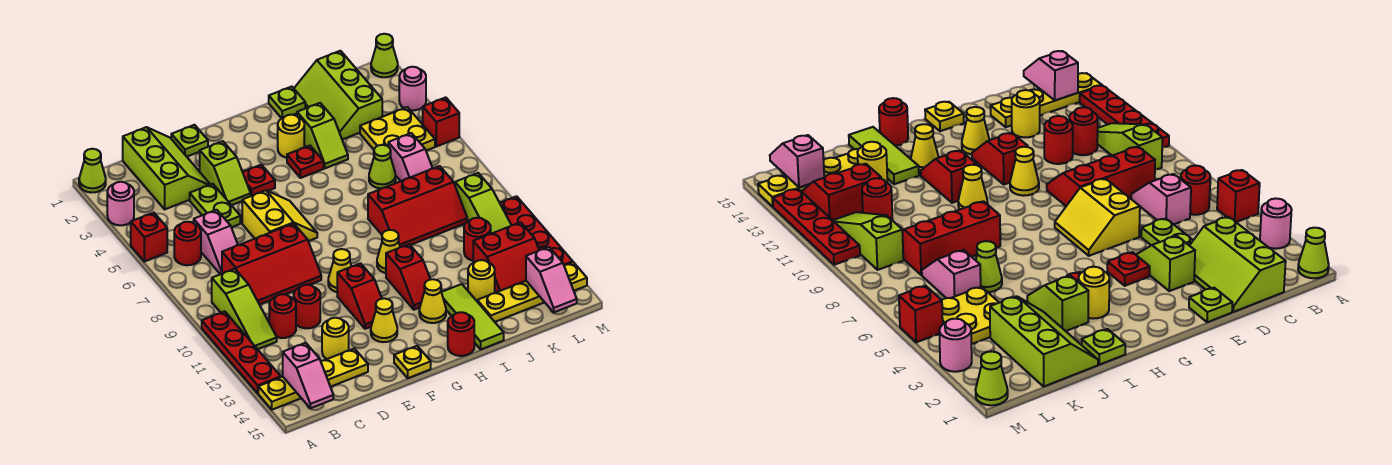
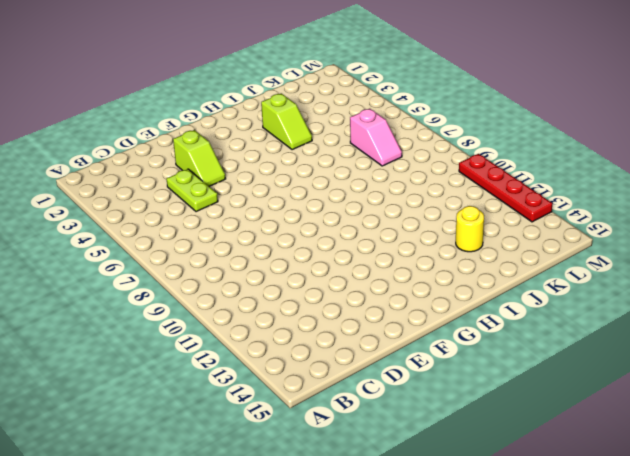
none -> lime 1x1 cone [79,149,106,193]
none -> pink 1x1 round brick [107,182,134,225]
none -> red 1x1 brick [131,213,167,262]
none -> red 1x4 plate [202,311,281,393]

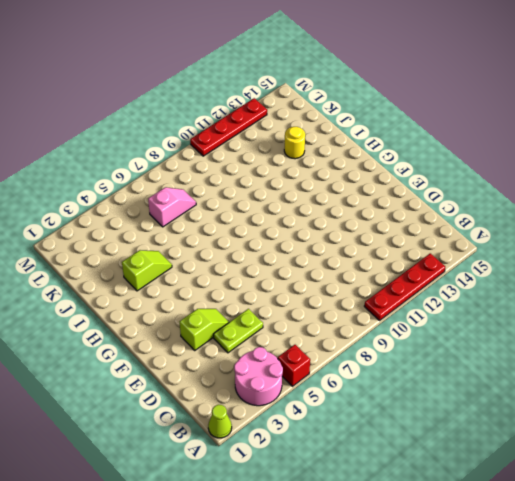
pink 2x2 round brick [234,347,283,406] -> pink 1x1 round brick [107,182,134,225]
none -> yellow 1x4 plate [258,348,368,410]
none -> red 1x1 round brick [174,222,201,265]
none -> lime 1x3 slope [212,269,277,349]
none -> lime 2x3 slope [123,127,210,209]

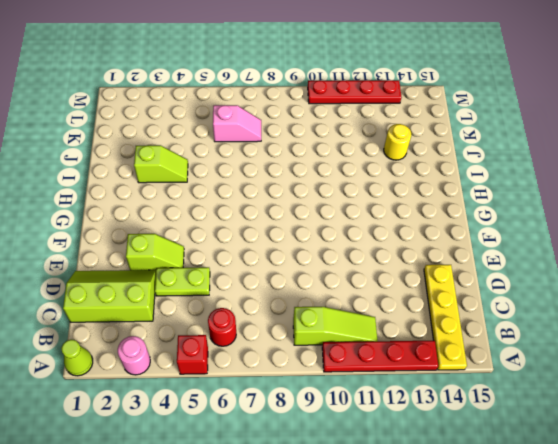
none -> pink 1x2 slope [194,210,238,274]
none -> red 2x3 slope [222,224,321,304]
none -> red 1x1 round brick [269,294,296,338]
none -> red 1x1 round brick [294,285,320,328]

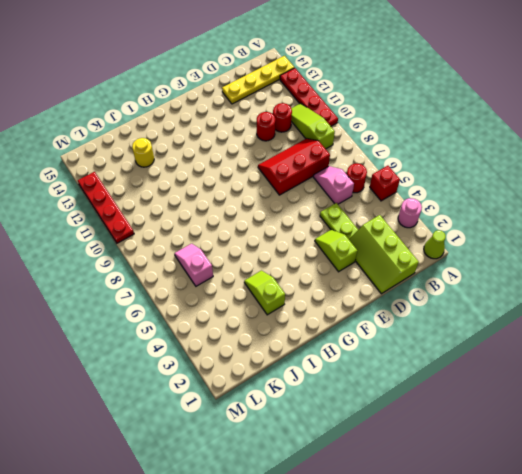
none -> yellow 1x1 round brick [322,318,349,359]
none -> lime 1x1 plate [171,125,208,157]
none -> yellow 2x2 slope [242,190,317,241]
none -> red 1x1 plate [243,165,275,196]

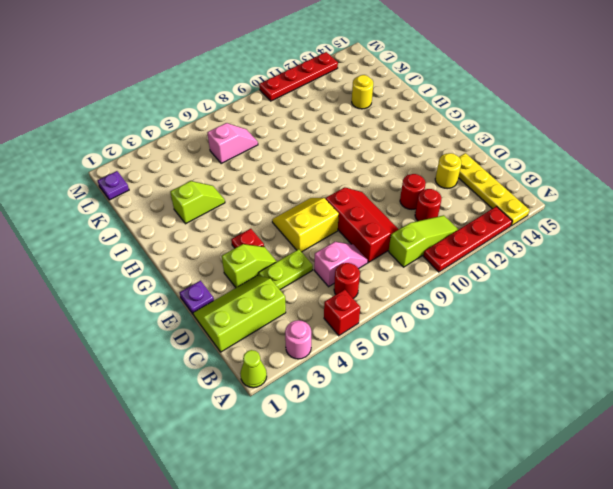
purple 1x1 plate [180,281,214,314] -> lime 1x1 plate [171,125,208,157]
purple 1x1 plate [98,171,129,200] -> none
none -> yellow 1x1 cone [328,249,351,292]
none -> red 1x2 slope [337,263,382,329]
none -> yellow 1x1 cone [371,298,397,342]
none -> yellow 1x1 plate [394,346,431,378]

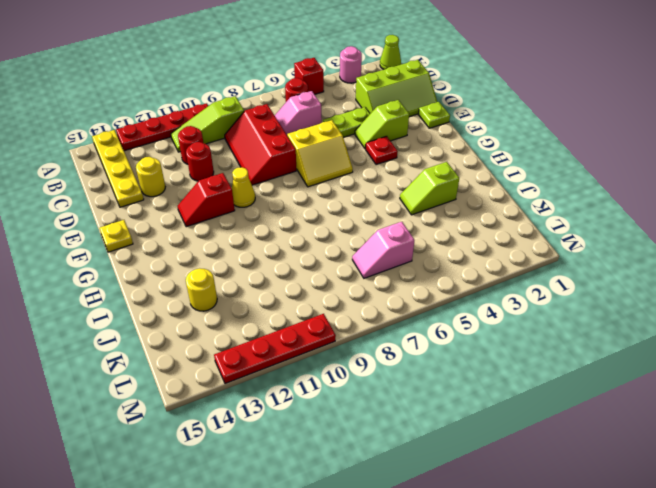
none -> yellow 1x1 cone [371,298,397,342]
none -> yellow 1x1 round brick [278,115,304,158]
none -> red 1x1 plate [287,146,324,178]
none -> yellow 1x1 cone [377,230,400,273]

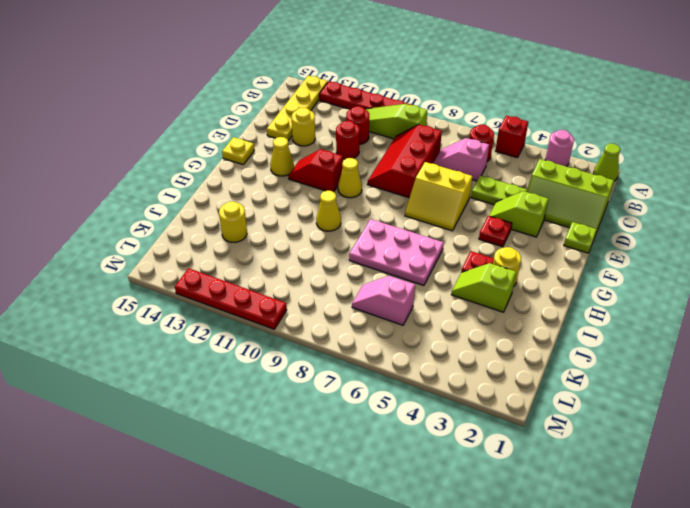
pink 2x3 plate [349,219,444,286] -> red 2x3 slope [368,166,467,247]
none -> red 1x2 slope [386,244,431,310]
none -> yellow 1x1 cone [419,279,446,323]
none -> red 1x1 round brick [448,312,474,356]
none -> lime 1x1 plate [269,87,305,118]

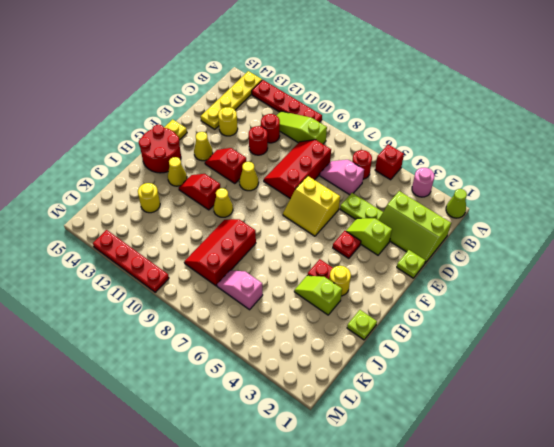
red 2x2 round brick [139,125,181,173] -> red 1x1 round brick [448,312,474,356]
none -> lime 1x3 tile [441,284,504,349]
none -> lime 2x3 slope [294,51,382,140]
none -> lime 1x1 cone [369,145,396,188]
none -> yellow 1x4 plate [477,262,587,322]

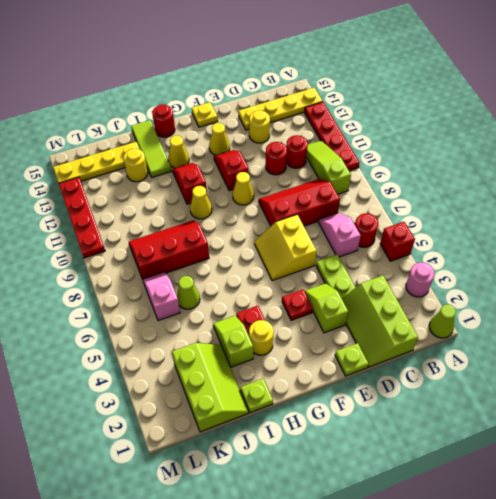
none -> yellow 2x2 plate [360,107,435,151]
none -> red 1x1 round brick [464,218,491,261]
none -> red 2x2 slope [473,222,539,292]
none -> lime 1x3 slope [455,173,511,234]

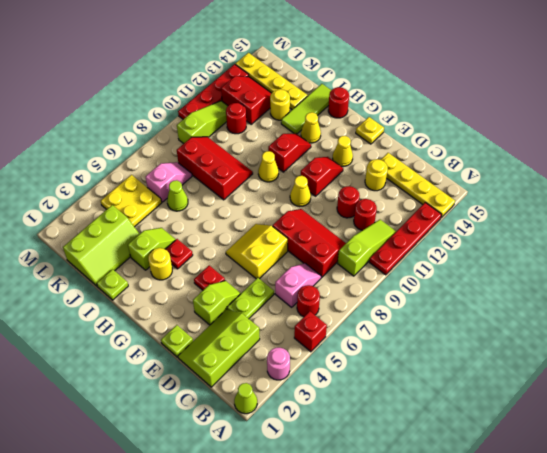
none -> lime 1x1 cone [371,34,398,77]
none -> pink 1x1 round brick [399,67,426,110]
none -> red 1x1 brick [423,97,459,146]
none -> pink 1x2 slope [283,343,333,408]

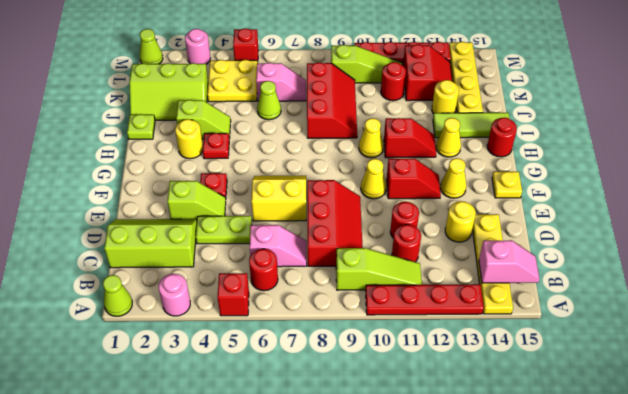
none -> lime 1x1 plate [171,125,208,157]
none -> pink 1x2 slope [526,247,577,312]

